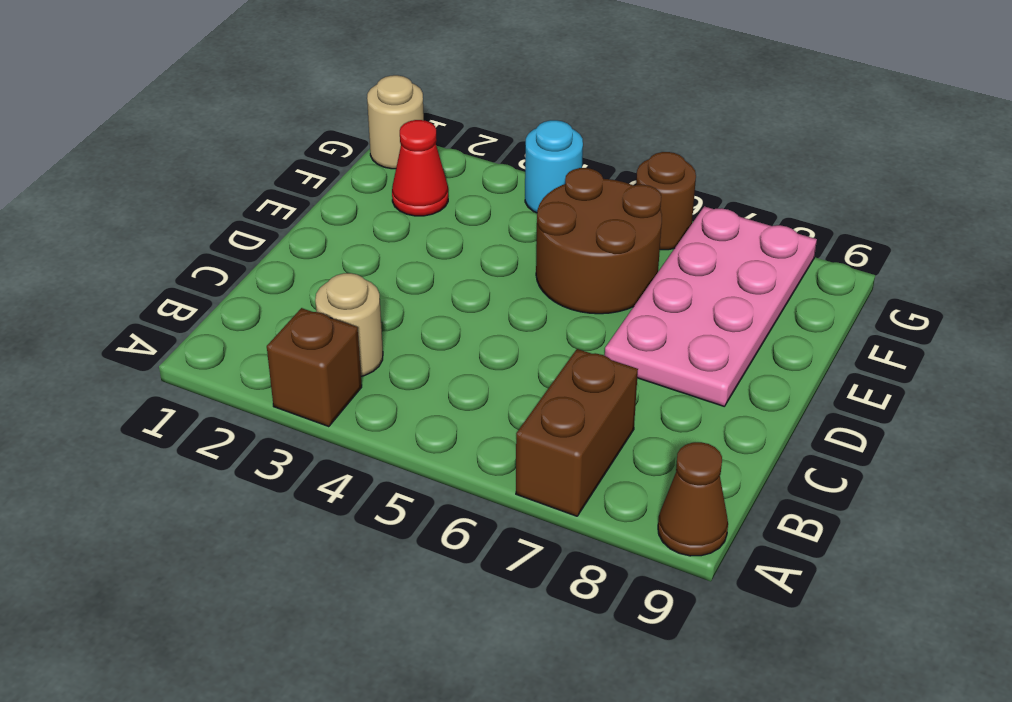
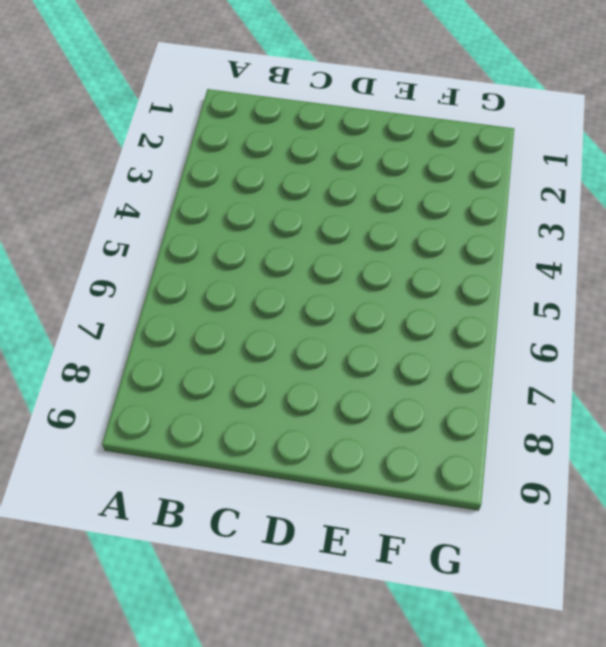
none -> brown 1x1 brick [267,308,362,427]
none -> brown 1x2 brick [516,349,638,516]

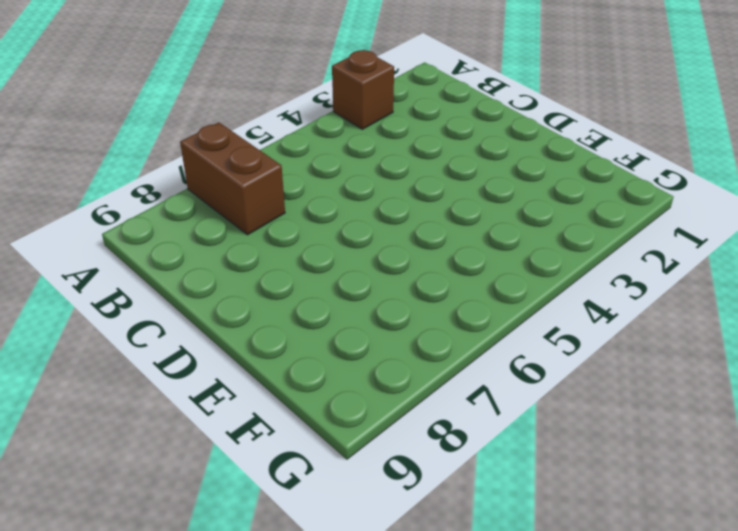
none -> brown 1x1 cone [658,442,728,556]
none -> tan 1x1 round brick [315,273,383,376]

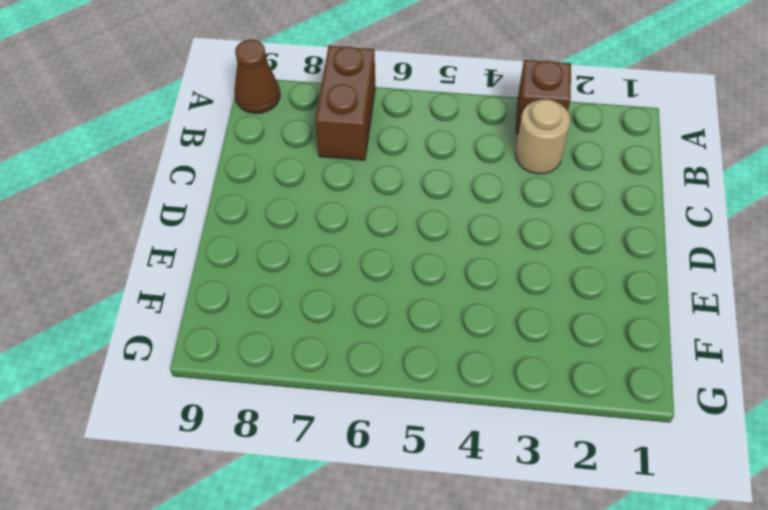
none -> pink 2x4 plate [605,206,817,406]
none -> brown 2x2 round brick [536,168,662,314]

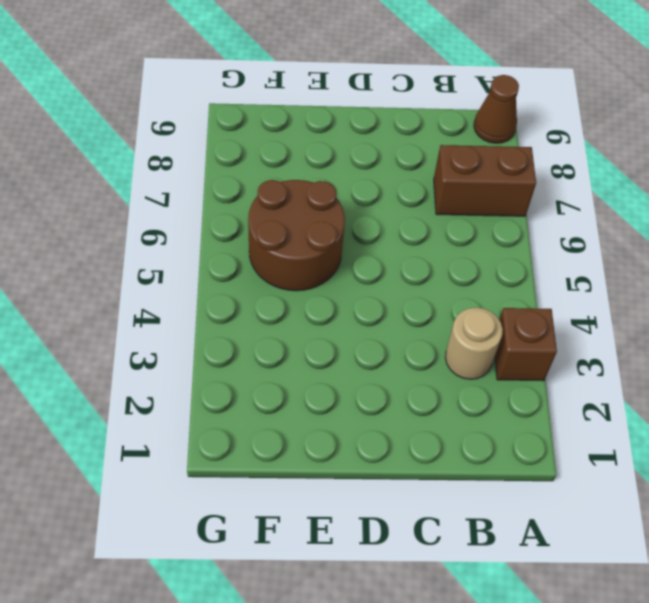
none -> pink 2x4 plate [605,206,817,406]
none -> red 1x1 cone [392,120,448,216]

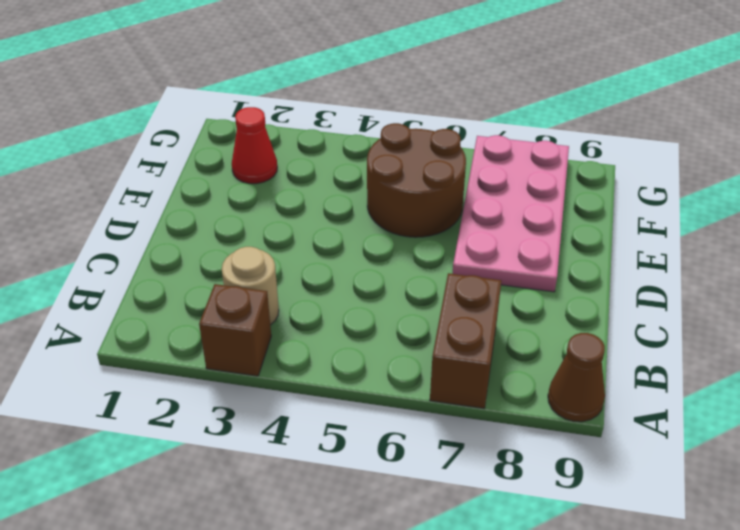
none -> tan 1x1 round brick [367,75,424,169]
none -> cyan 1x1 round brick [525,120,583,213]

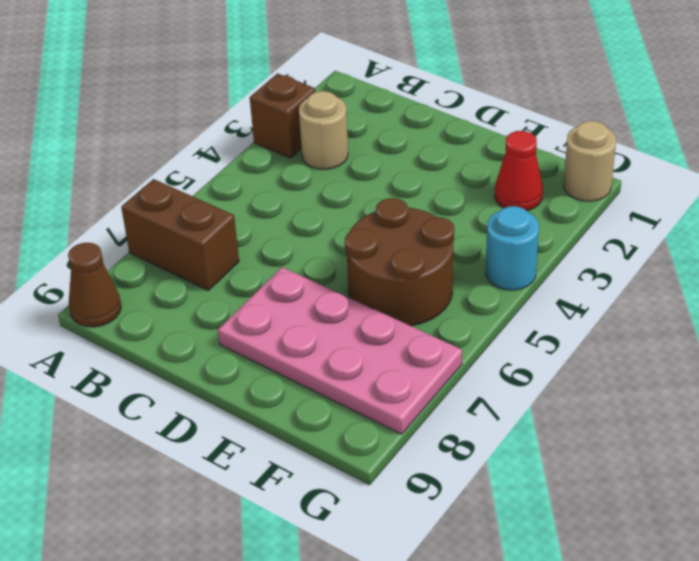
none -> brown 1x1 round brick [636,152,696,250]

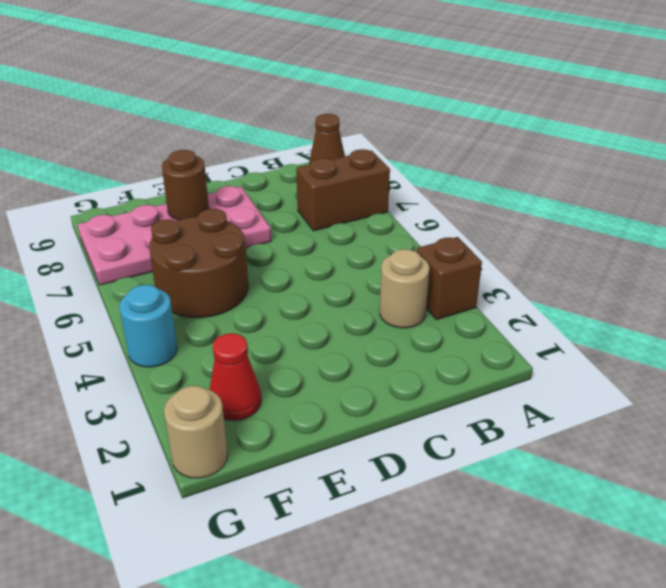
brown 1x1 round brick [162,150,209,220] -> brown 1x1 round brick moved to [636,152,696,250]

